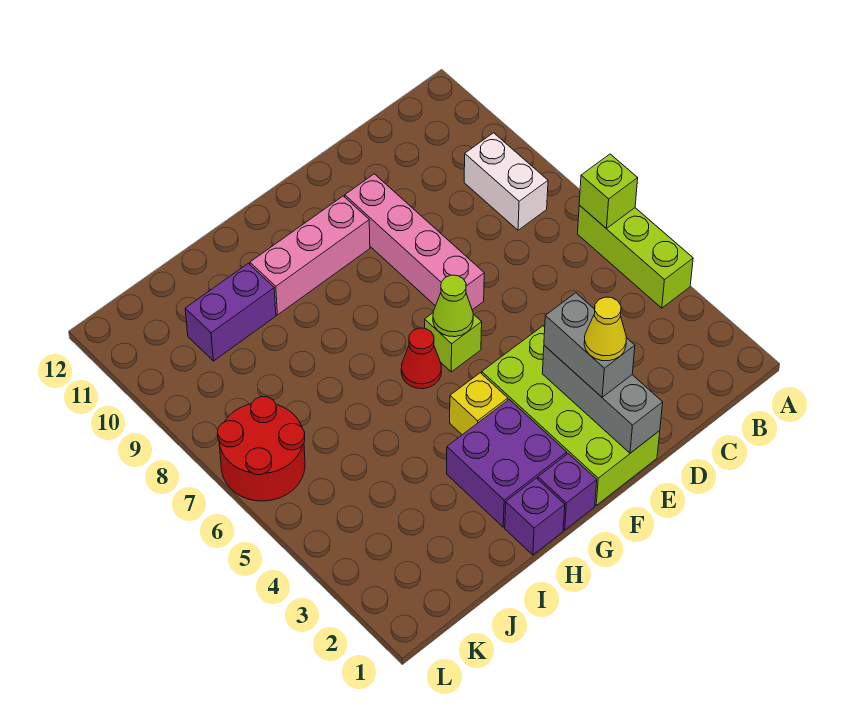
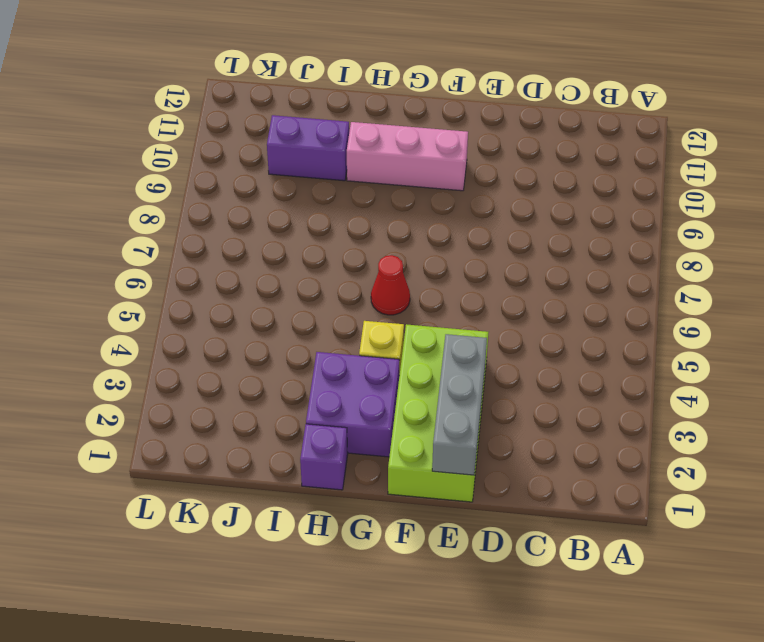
none -> lime 1x3 brick [578,205,693,308]
none -> white 1x2 brick [464,133,548,230]
none -> pink 1x4 brick [345,174,484,310]

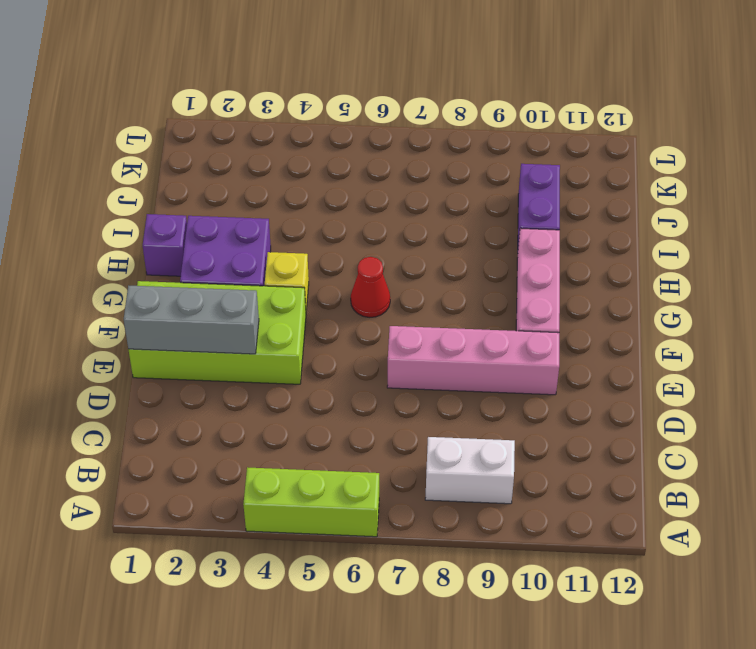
none -> lime 1x1 brick [425,313,482,372]
none -> purple 1x1 brick [538,454,597,530]
none -> red 2x2 round brick [218,397,305,501]

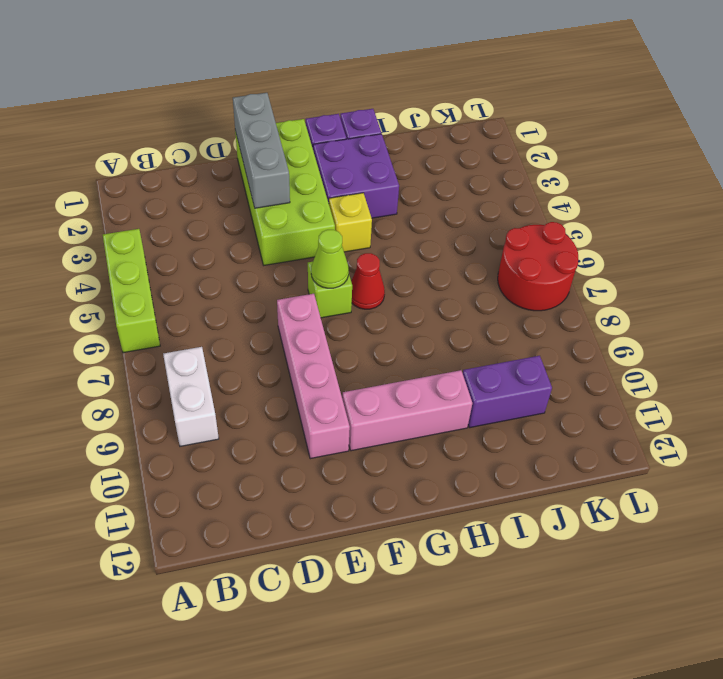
none -> lime 1x1 brick [579,154,638,228]
none -> grey 1x2 brick [544,293,635,397]
none -> yellow 1x1 cone [584,297,626,361]

